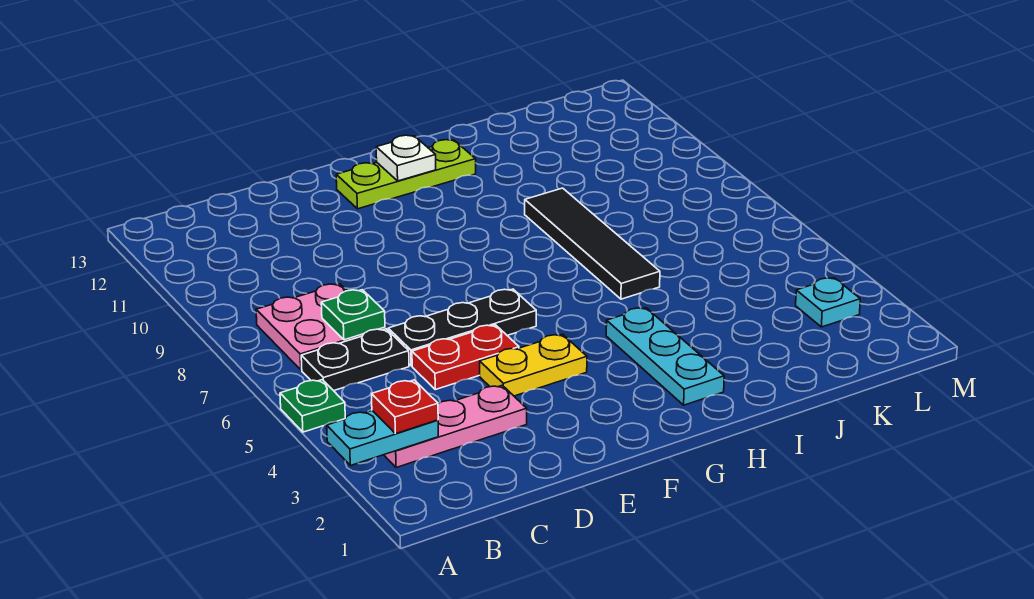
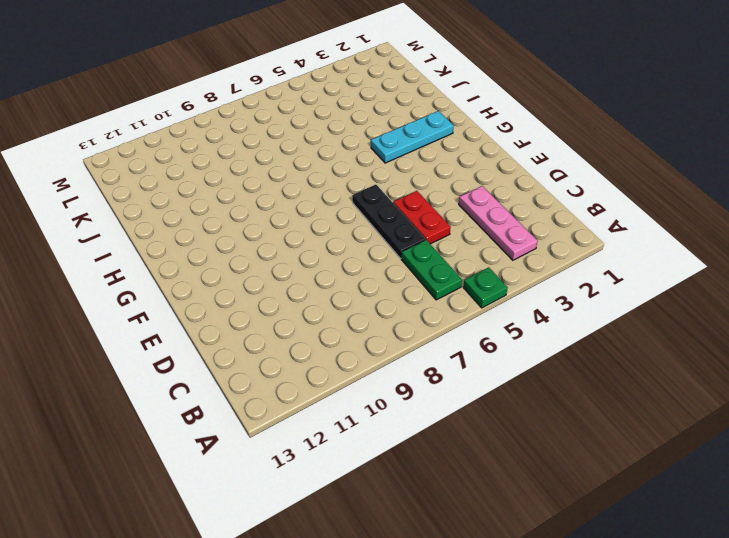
green 1x2 plate [401,240,462,300] -> black 1x2 plate [301,329,409,391]
none -> pink 2x2 plate [256,284,385,370]
none -> yellow 1x2 plate [480,334,587,396]
none -> lime 1x3 plate [336,140,476,209]

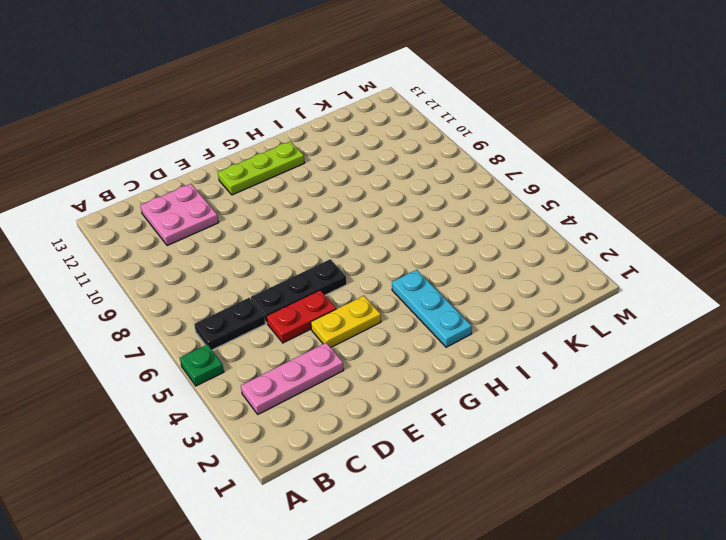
pink 2x2 plate [140,184,219,246] -> pink 2x2 plate moved to [256,284,385,370]
none -> black 1x4 tile [525,188,660,299]
none -> cyan 1x1 plate [796,278,860,327]
none -> cyan 1x2 plate [327,411,438,466]

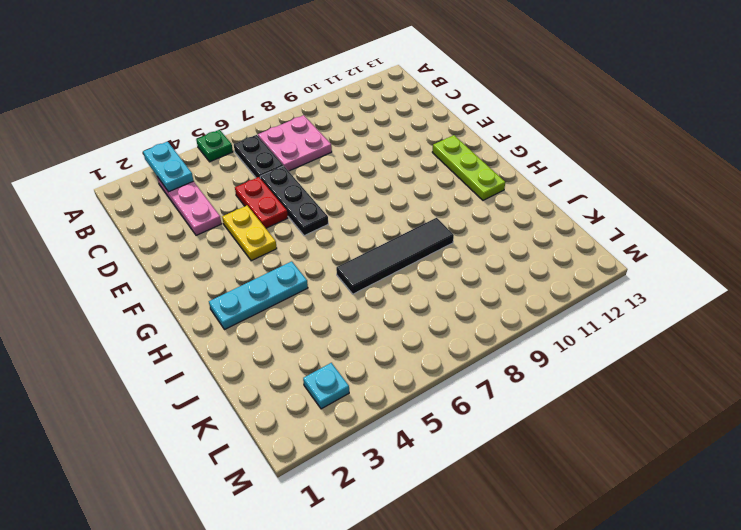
none -> green 1x1 plate [321,290,385,340]
none -> white 1x1 plate [376,135,436,181]
none -> red 1x1 plate [372,380,438,434]

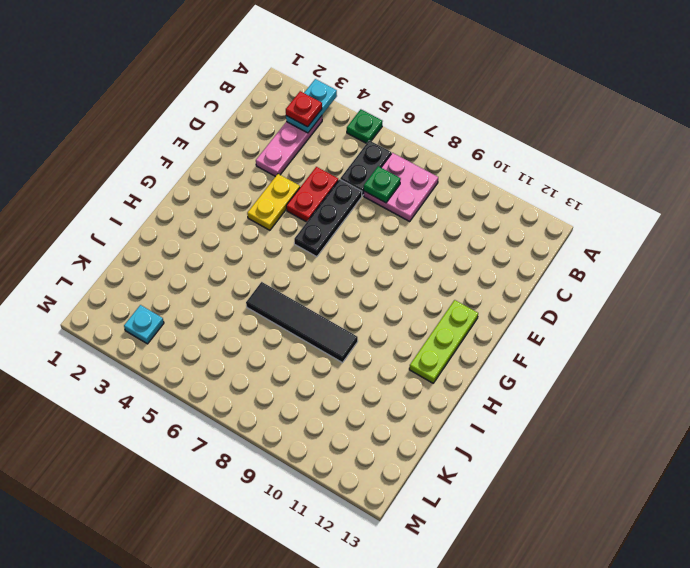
none -> cyan 1x3 plate [606,308,724,405]
none -> white 1x1 plate [376,135,436,181]

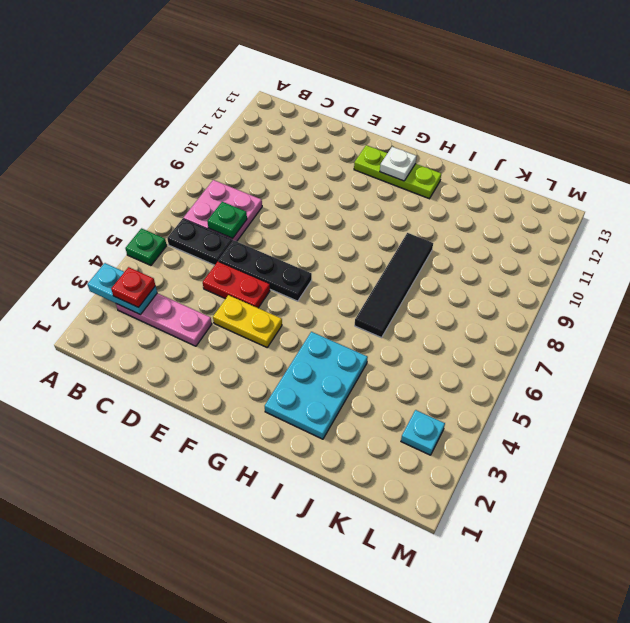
cyan 2x3 plate [265,332,368,439] -> cyan 1x3 plate [606,308,724,405]

